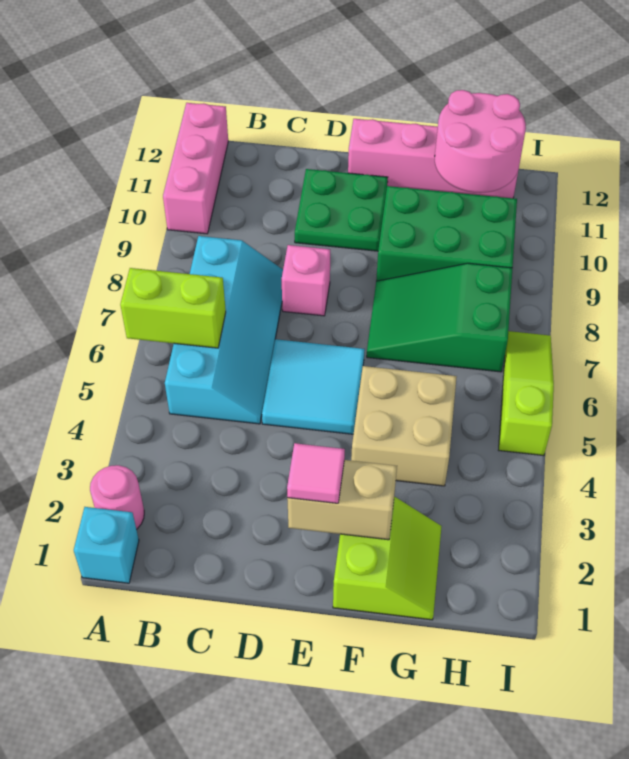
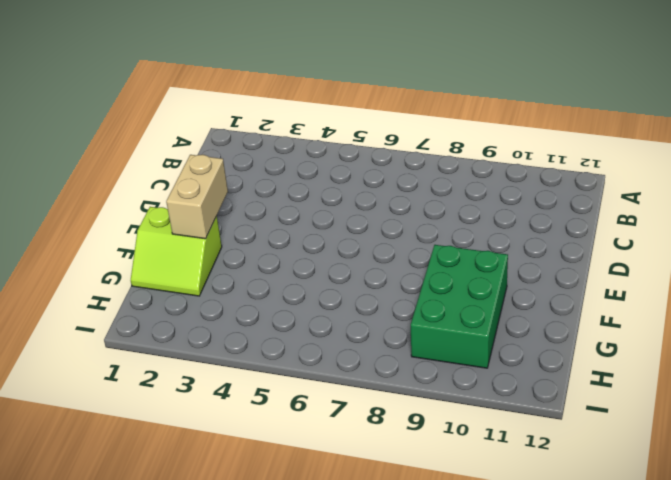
none -> cyan 1x1 brick [74,507,139,583]
none -> pink 1x1 round brick [90,465,144,529]
none -> pink 1x3 brick [163,103,228,234]

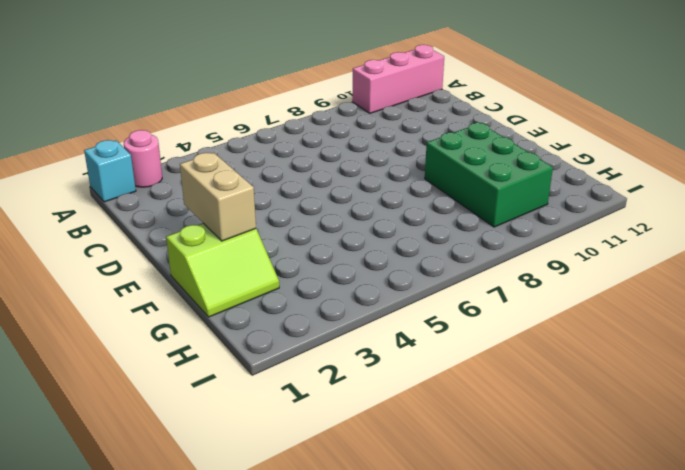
none -> cyan 2x4 slope [165,236,283,424]
none -> cyan 2x2 tile [262,339,365,434]
none -> pink 1x1 brick [282,245,330,316]

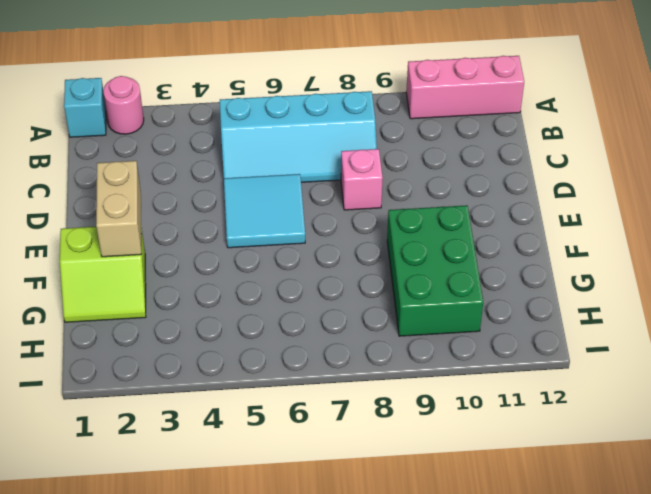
none -> green 2x2 plate [295,169,388,251]
none -> pink 1x4 brick [348,119,518,198]
none -> tan 2x2 brick [351,366,457,486]

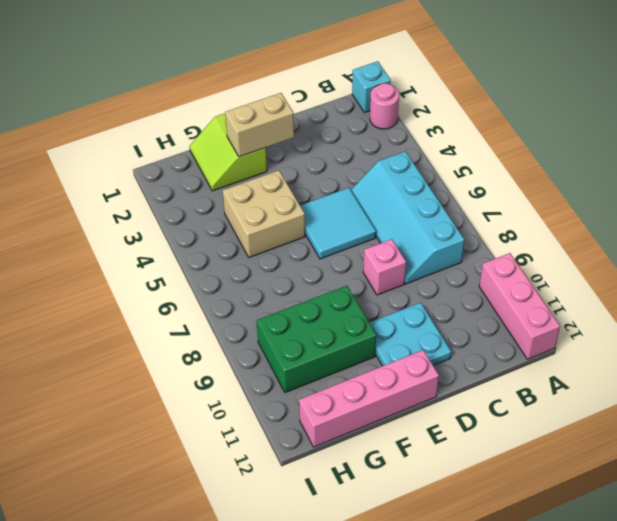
cyan 2x2 plate [369,303,451,366] -> green 2x2 plate [295,169,388,251]
none -> green 2x3 slope [367,263,513,372]
none -> lime 1x3 slope [499,331,554,456]
none -> lime 1x2 brick [120,268,226,348]

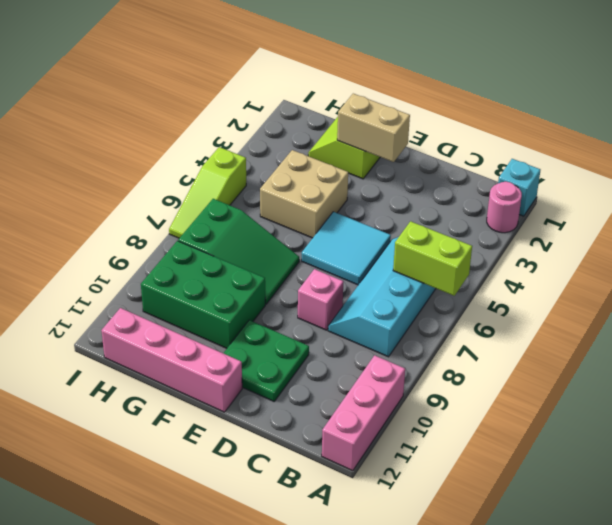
none -> pink 2x2 round brick [435,90,526,193]
none -> pink 1x1 tile [287,443,345,503]

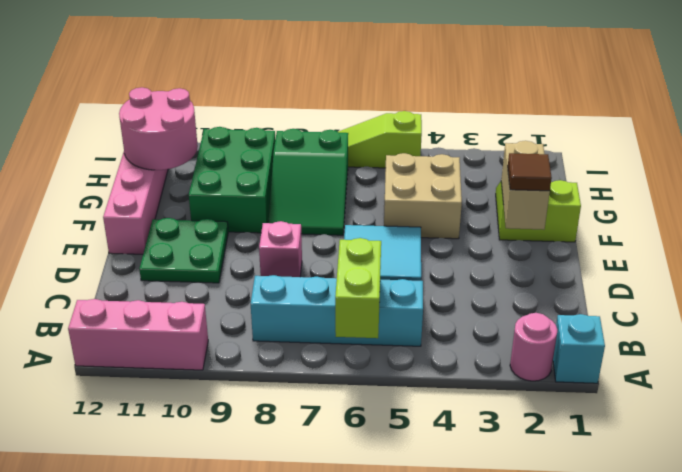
brown 1x1 tile [508,153,552,191] -> pink 1x1 tile [287,443,345,503]

